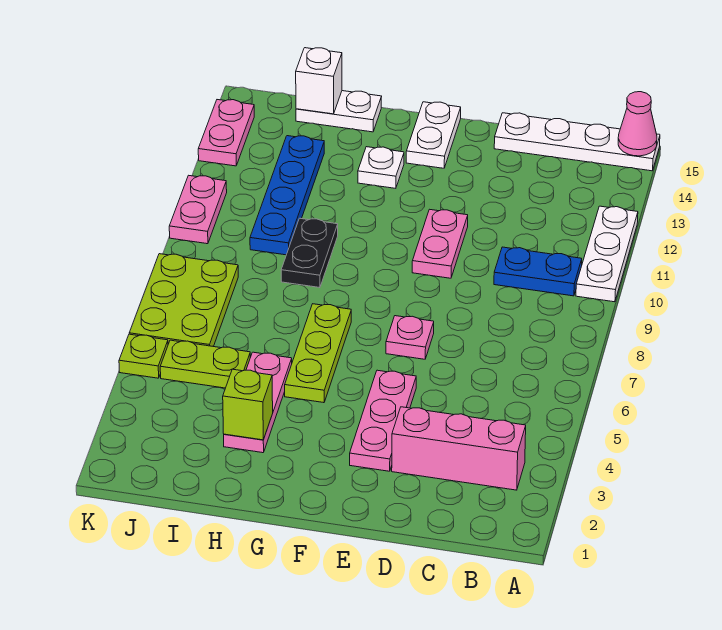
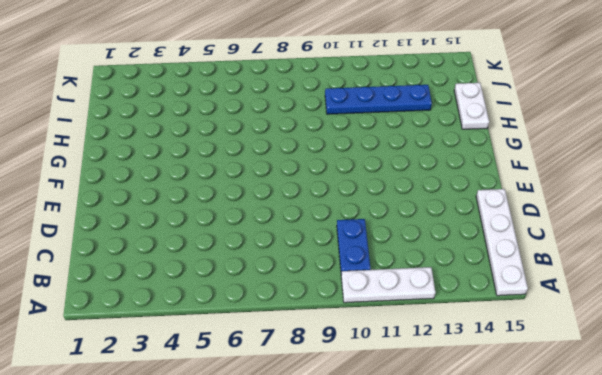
none -> pink 1x3 brick [392,407,526,490]
none -> pink 1x3 plate [350,370,416,471]
none -> pink 1x1 plate [386,316,434,359]

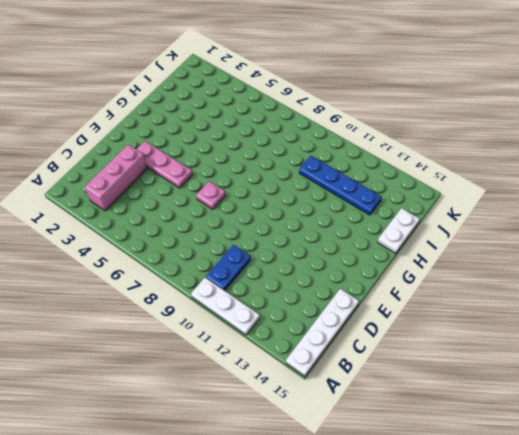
none -> pink 1x2 plate [412,209,468,278]
none -> white 1x2 plate [406,102,461,168]
none -> lime 1x3 plate [285,304,351,403]

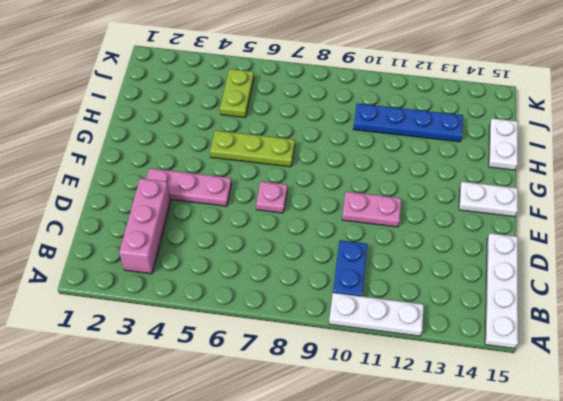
none -> white 1x1 plate [358,147,404,188]
none -> pink 1x3 plate [224,352,292,453]
none -> black 1x2 plate [281,218,338,288]

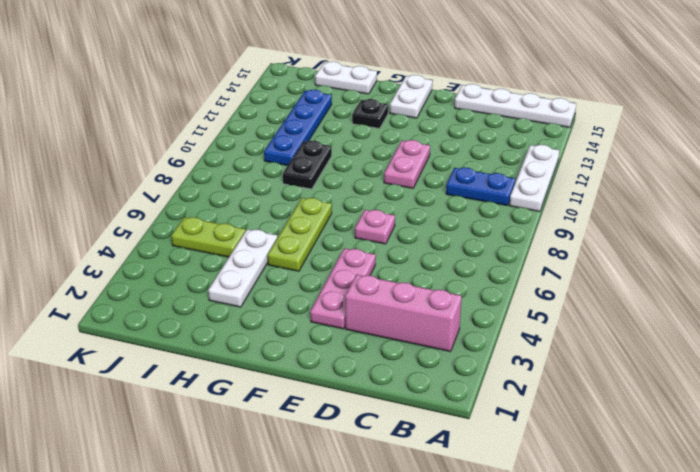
black 1x1 plate [352,99,388,128] -> white 1x1 plate [358,147,404,188]
white 1x3 plate [208,229,277,307] -> pink 1x3 plate [224,352,292,453]
none -> lime 2x3 plate [129,254,238,347]
none -> lime 1x1 plate [119,334,168,378]
none -> pink 1x2 plate [169,175,227,244]

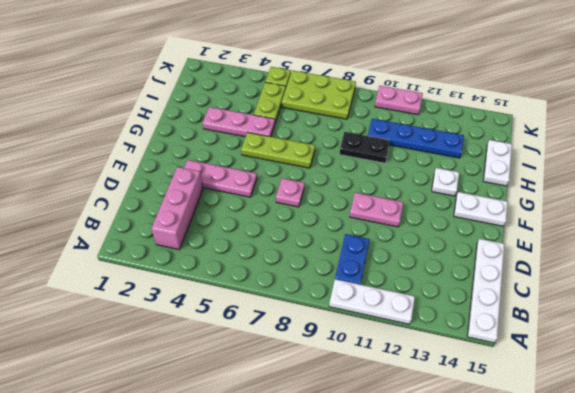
none -> pink 1x2 plate [198,100,254,166]
none -> pink 1x1 cone [618,92,657,156]
none -> lime 1x1 brick [223,369,273,440]

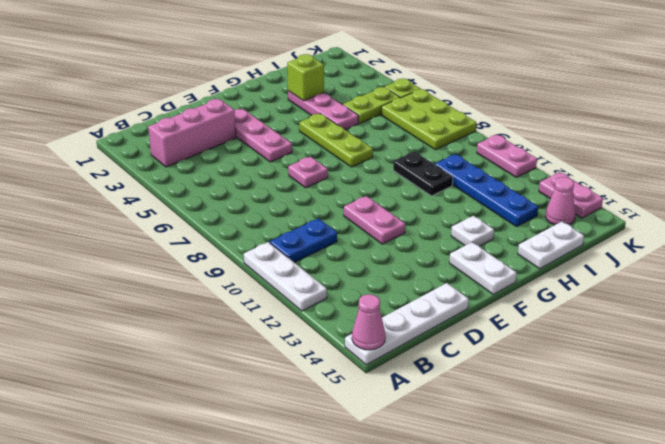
pink 1x1 cone [546,177,575,225] -> none
none -> white 1x1 brick [296,48,342,114]

